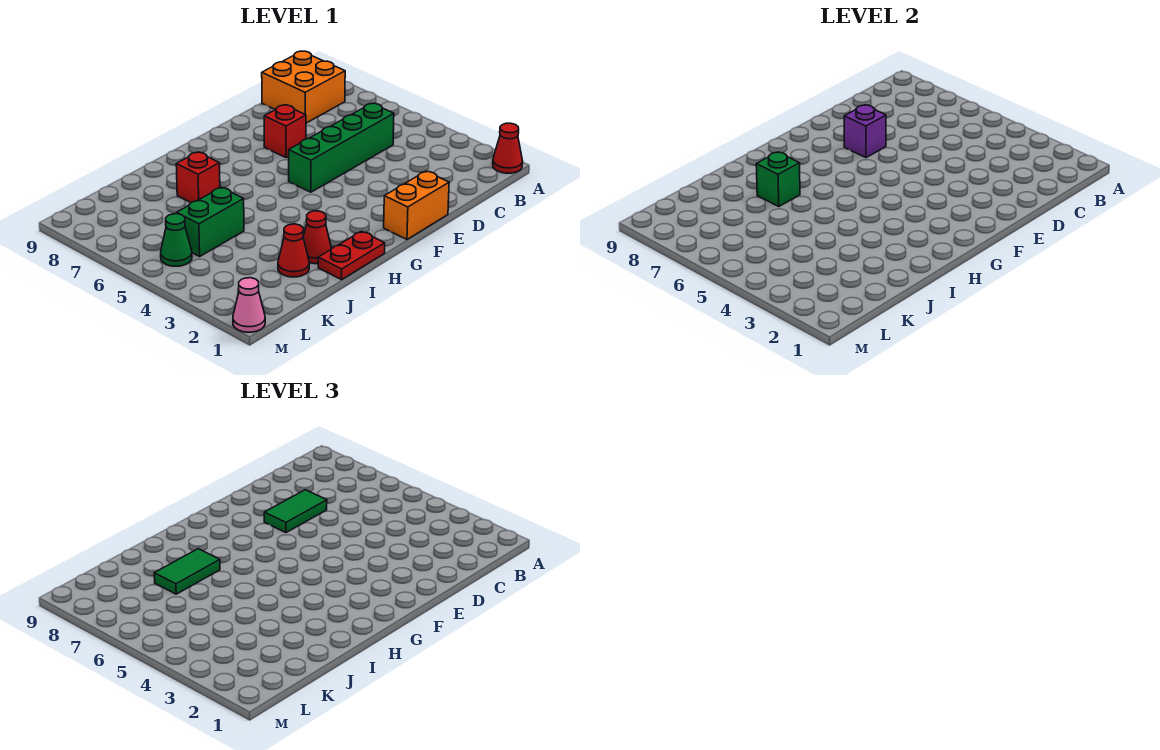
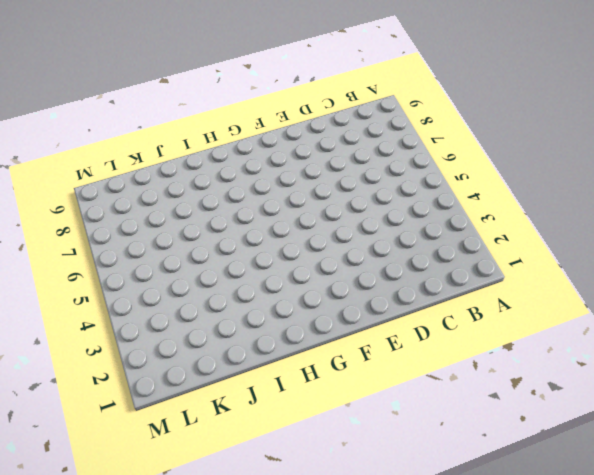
none -> red 1x1 cone [493,123,523,173]
none -> orange 2x2 brick [262,51,345,123]
none -> green 1x4 brick [289,103,394,192]

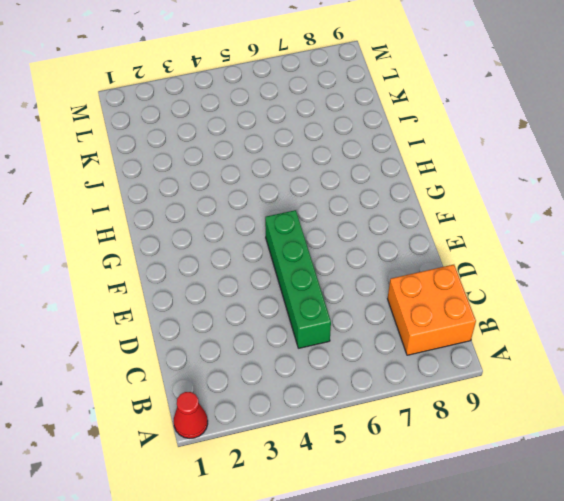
none -> orange 1x2 brick [384,171,449,239]
none -> red 1x1 brick [264,105,306,158]
none -> red 1x2 plate [318,231,385,280]

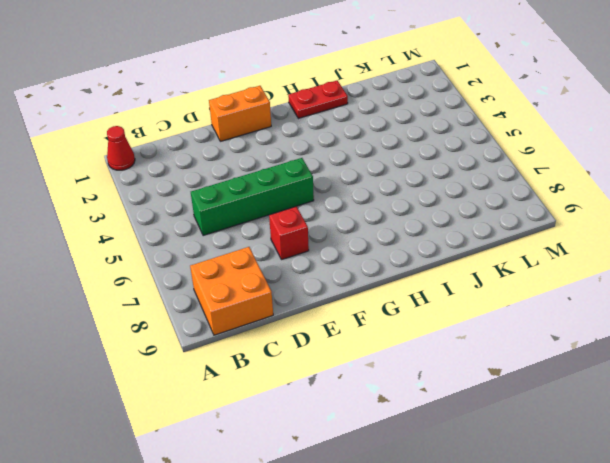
none -> red 1x1 cone [303,211,331,264]
none -> red 1x1 brick [176,152,220,202]
none -> red 1x1 cone [278,224,309,277]

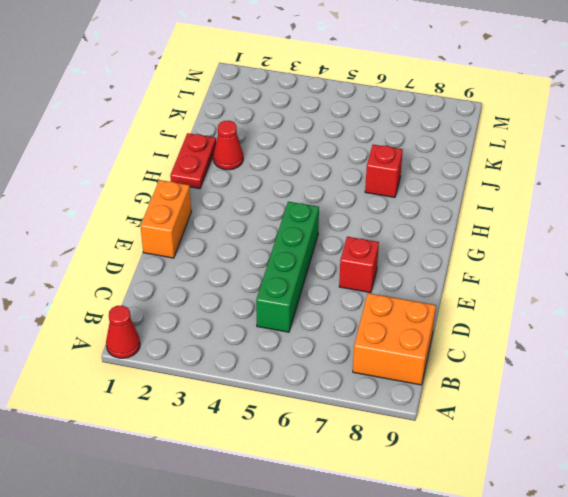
none -> red 1x1 cone [278,224,309,277]
none -> green 1x2 brick [177,187,244,256]
none -> green 1x1 cone [161,214,192,266]

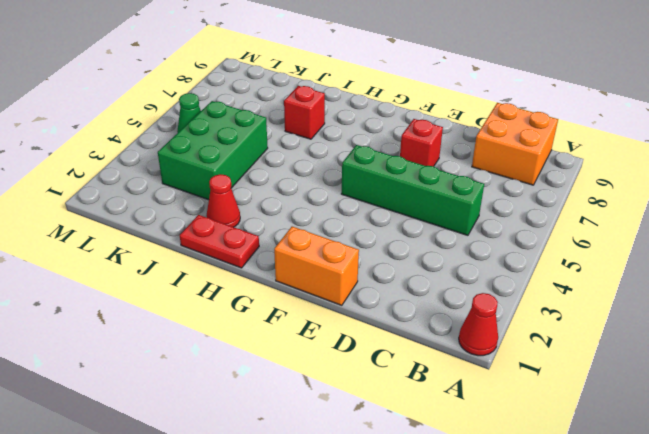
green 2x3 brick [158,101,268,200] -> green 1x2 brick [177,187,244,256]
none -> red 1x1 cone [278,224,309,277]
none -> pink 1x1 cone [233,278,265,332]
none -> purple 1x1 brick [844,105,886,158]

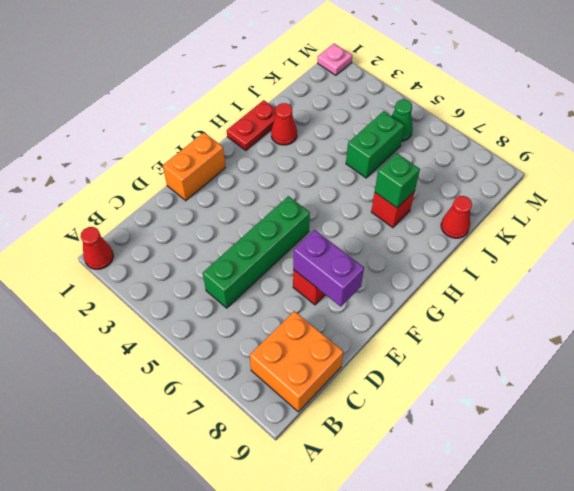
purple 1x2 brick [293,230,364,307] -> purple 1x1 brick [844,105,886,158]
red 1x1 cone [441,196,472,238] -> red 1x1 cone moved to [278,224,309,277]
pink 1x1 plate [318,44,352,75] -> pink 1x1 cone [233,278,265,332]
none -> green 1x2 tile [264,490,327,533]
none -> green 1x2 tile [154,549,220,594]

